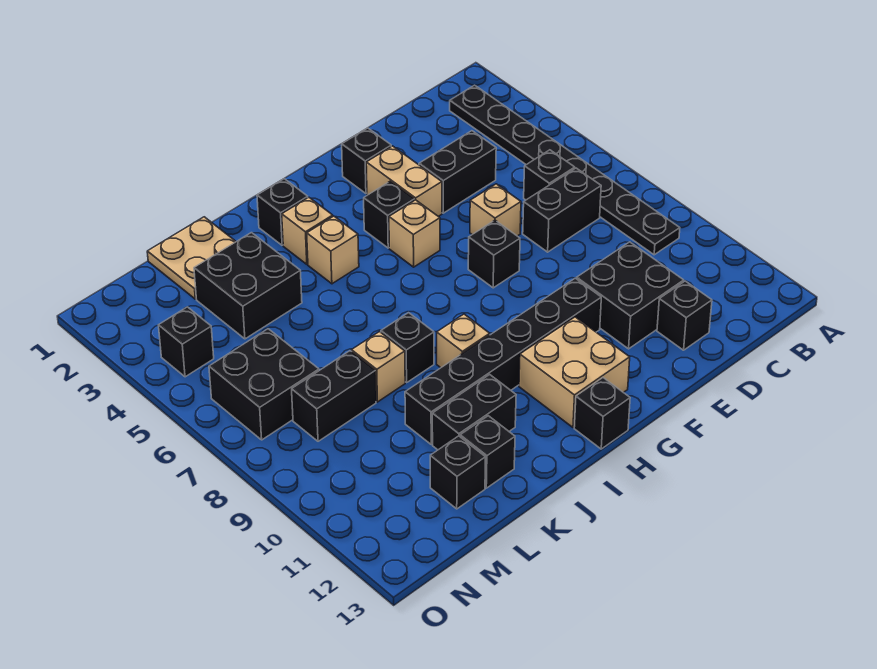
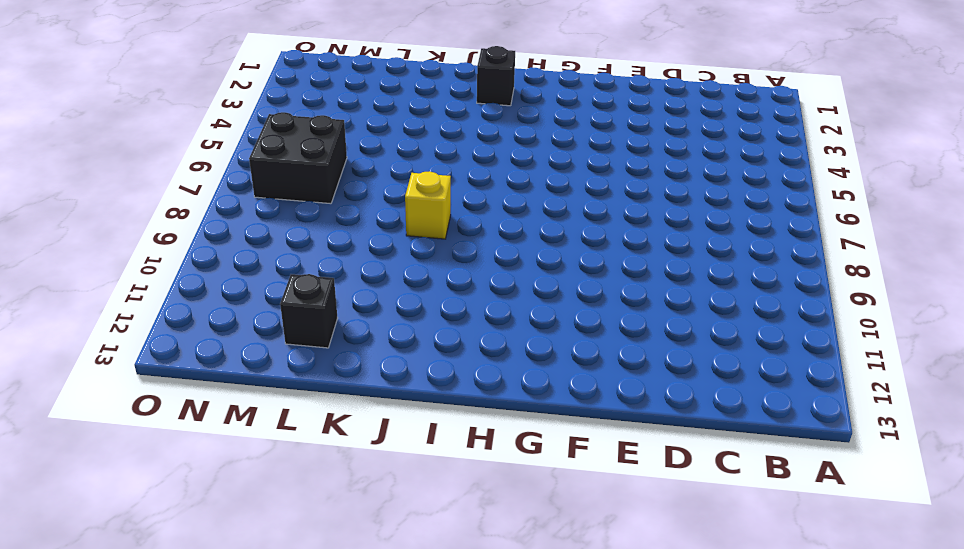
yellow 1x1 brick [405,171,451,239] -> black 1x1 brick [381,313,434,382]
none -> black 1x8 plate [450,85,680,255]
none -> black 1x1 brick [524,150,575,200]
none -> black 1x2 brick [523,168,601,252]

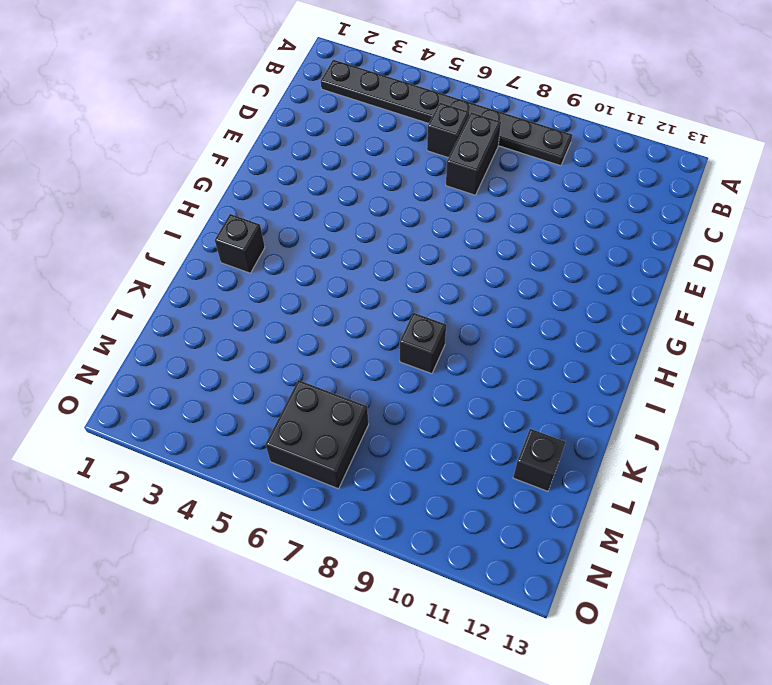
none -> black 1x2 brick [419,131,496,213]
none -> black 2x2 brick [577,242,684,349]
none -> black 1x1 brick [657,281,712,350]

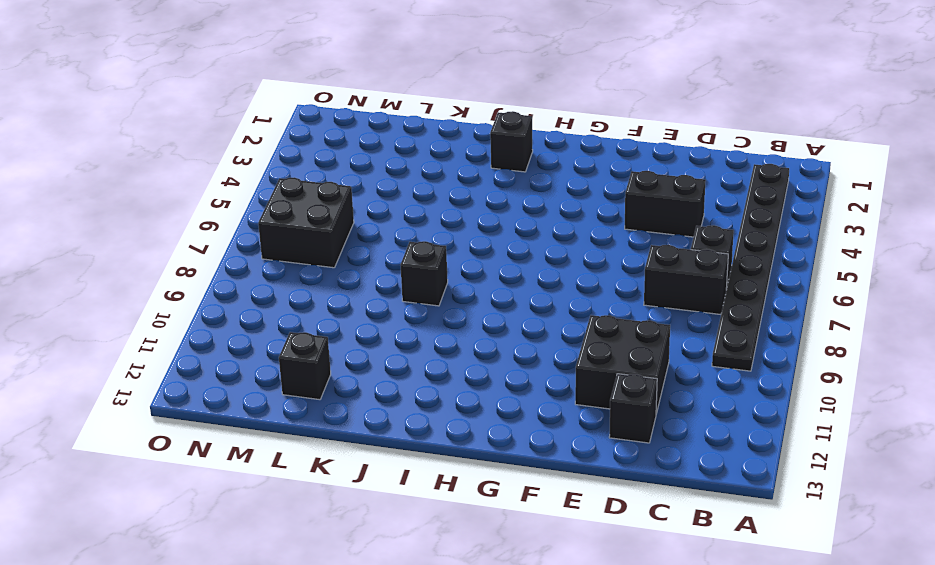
none -> tan 1x1 brick [470,184,521,236]
none -> black 1x1 brick [342,128,391,193]
none -> tan 1x2 brick [366,146,442,216]

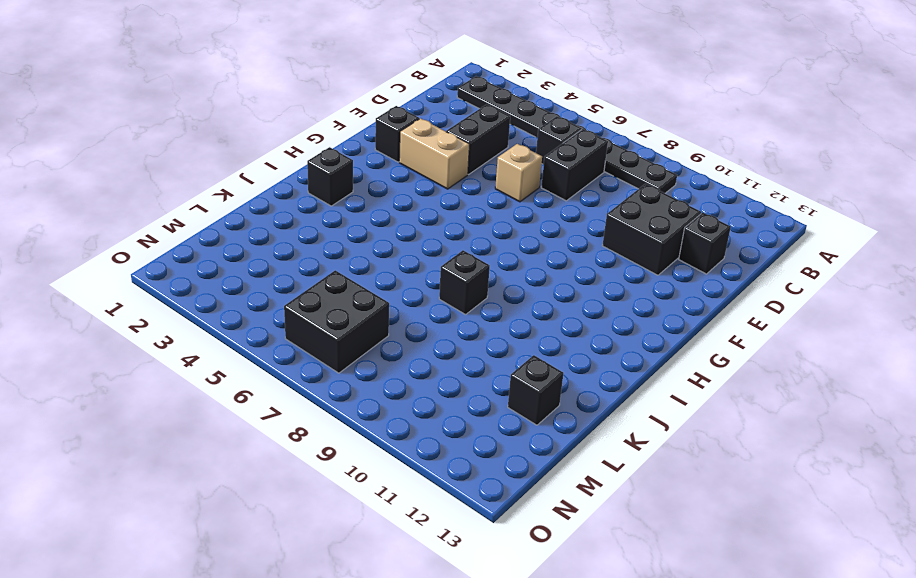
none -> black 1x1 brick [468,220,520,288]
none -> black 1x6 brick [405,278,601,444]
none -> black 1x1 brick [364,181,414,248]

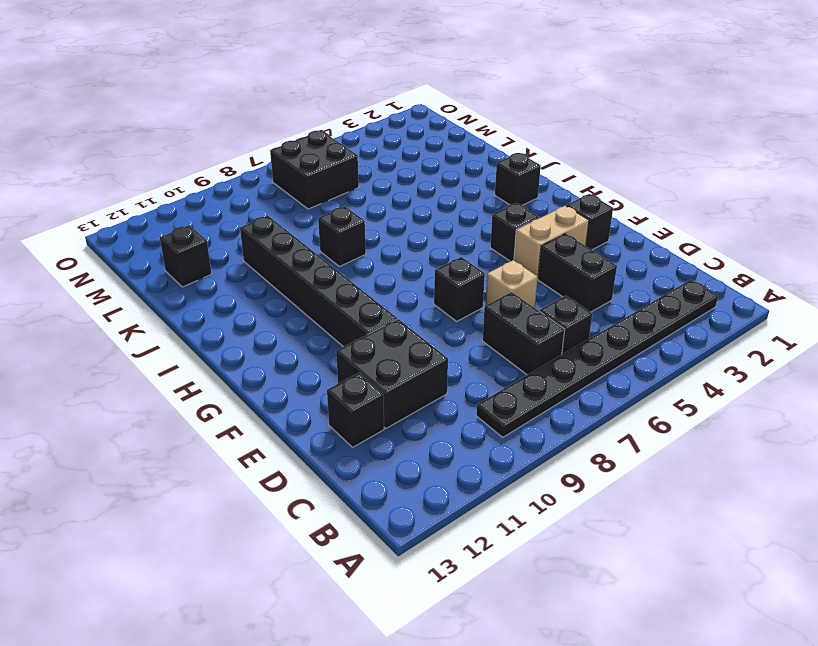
none -> tan 1x1 brick [389,200,440,267]
none -> tan 2x2 brick [519,317,630,428]
none -> black 1x1 brick [574,378,630,449]

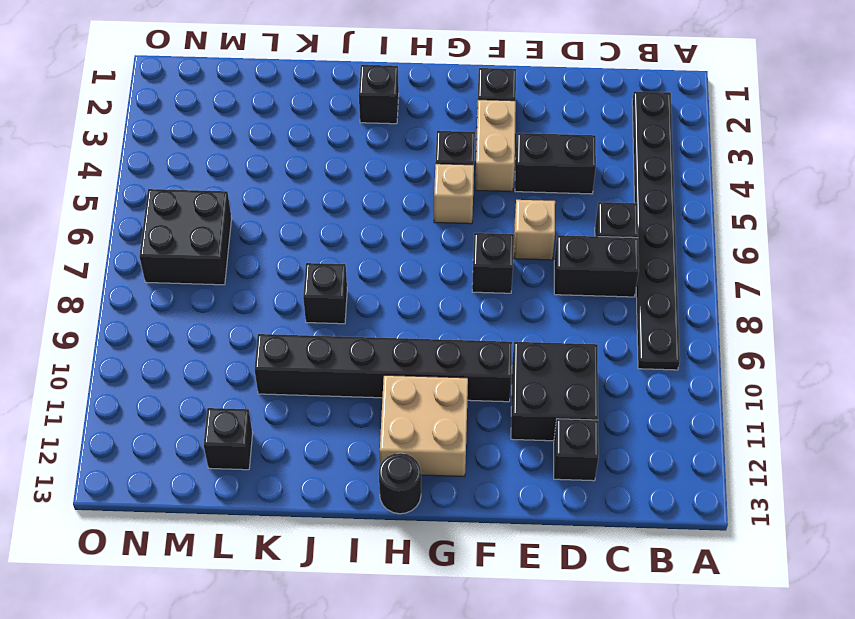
black 1x1 round brick [379,453,421,514] -> black 1x1 brick [574,378,630,449]
none -> tan 1x1 brick [282,197,333,264]
none -> tan 1x1 brick [307,216,359,284]
none -> tan 1x1 brick [437,314,490,368]

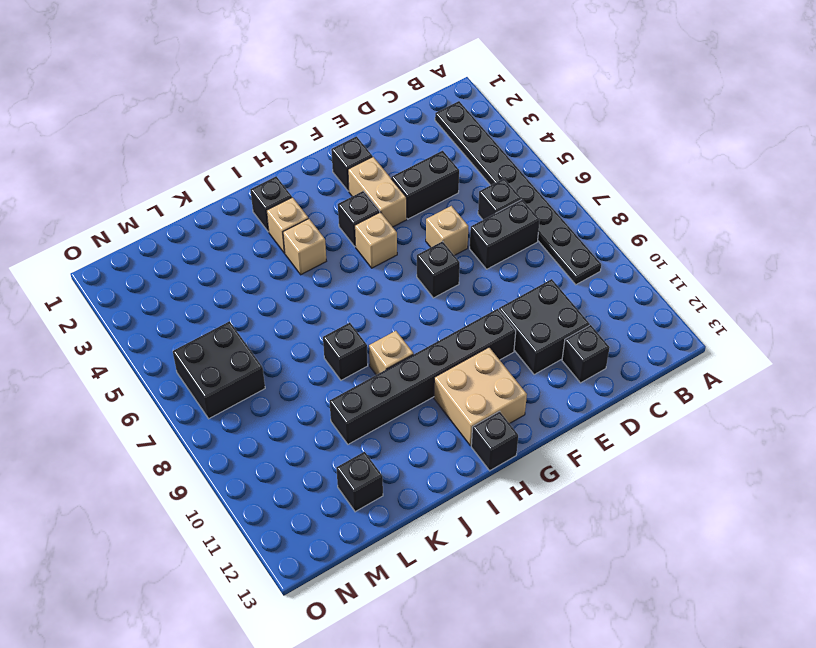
none -> black 1x2 brick [432,375,516,450]
none -> tan 2x2 plate [147,217,236,299]
none -> black 2x2 brick [194,233,302,339]

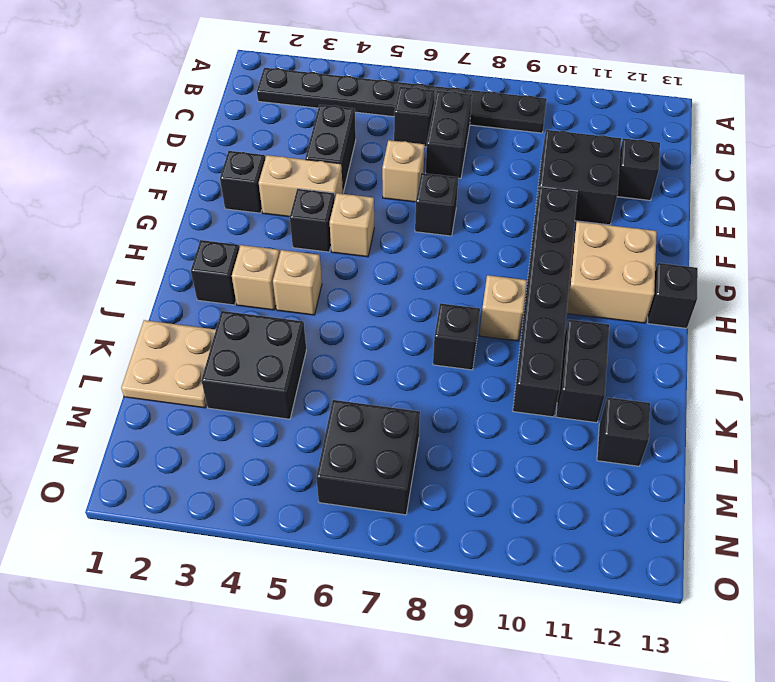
none -> tan 1x1 brick [352,332,405,402]
none -> black 1x1 brick [460,416,515,488]
none -> black 1x2 brick [292,351,376,441]

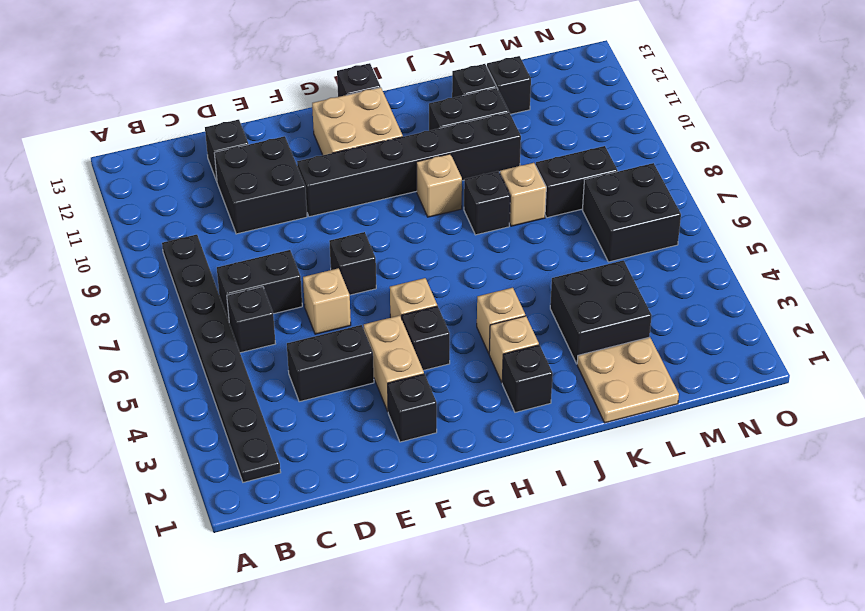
none -> black 1x1 brick [159,307,214,377]

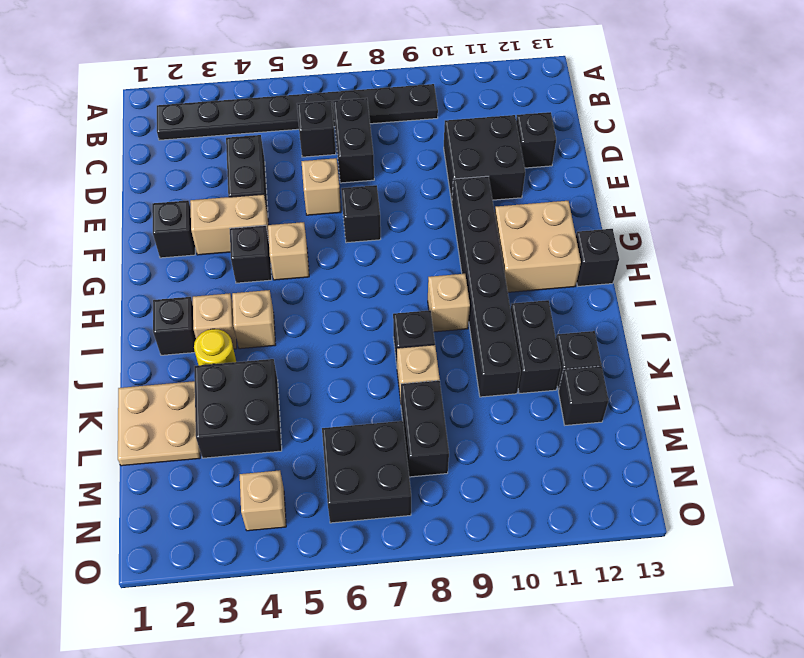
yellow 1x1 round brick [194,329,236,365] -> none
tan 1x1 brick [240,470,286,531] -> black 1x1 brick [159,307,214,377]

